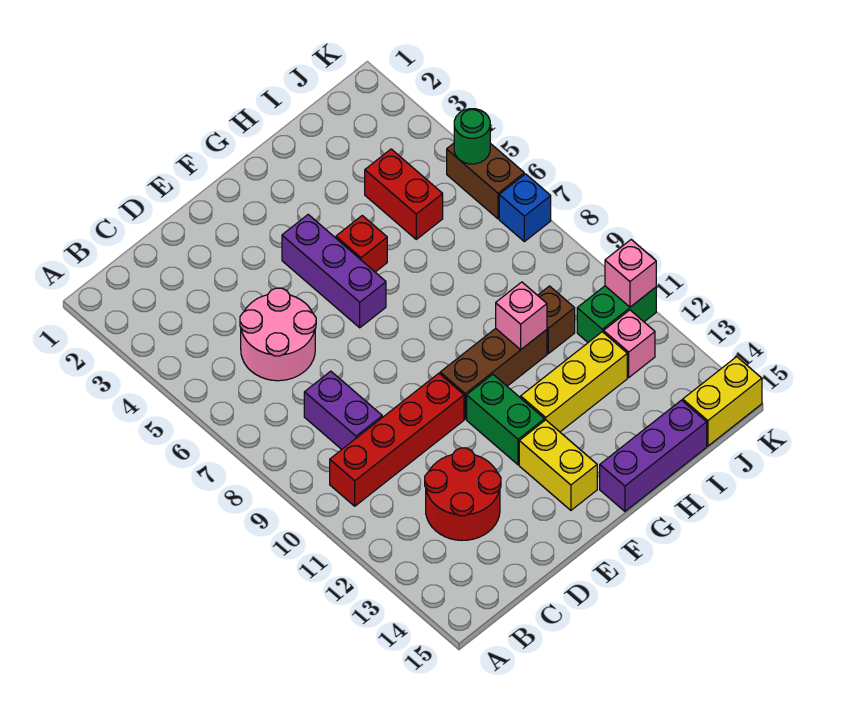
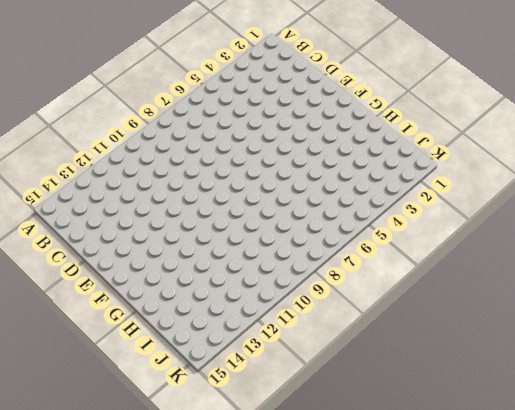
none -> red 1x4 brick [330,373,464,506]
none -> pink 2x2 round brick [240,288,316,381]
none -> purple 1x2 brick [304,371,382,449]

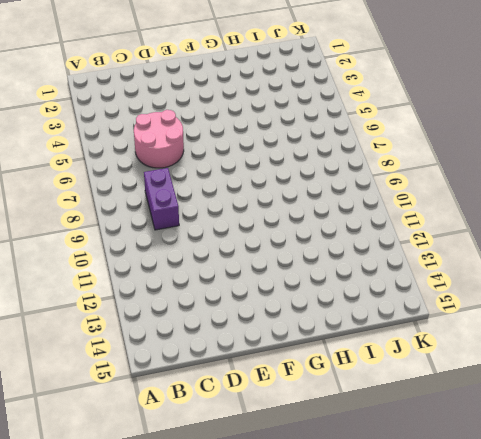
none -> red 1x4 brick [330,373,464,506]
none -> red 2x2 round brick [425,448,501,540]
none -> purple 1x3 brick [282,215,386,328]

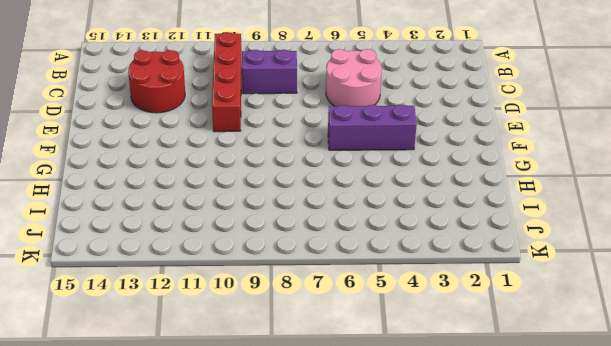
none -> brown 1x3 brick [440,328,547,419]
none -> green 1x2 brick [467,374,544,465]
none -> yellow 1x2 brick [519,420,597,510]

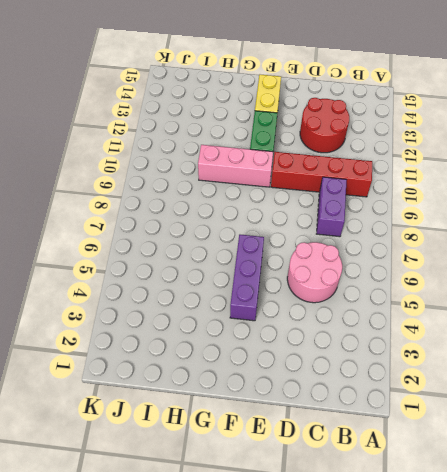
pink 1x3 brick [198,145,273,187] -> brown 1x3 brick [440,328,547,419]
none -> red 1x1 brick [336,216,387,272]
none -> yellow 1x3 brick [521,332,627,432]
none -> purple 1x3 brick [600,400,707,511]

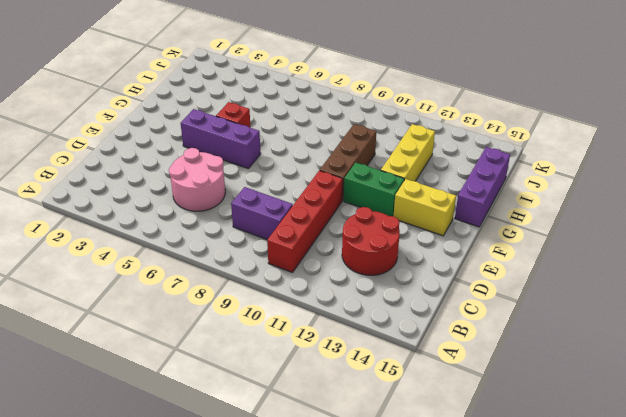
none -> red 1x2 brick [365,149,443,239]
none -> brown 1x1 brick [538,286,575,354]
none -> green 1x2 brick [577,286,656,342]

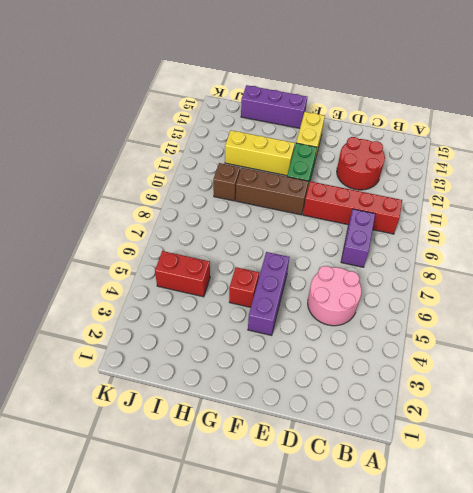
red 1x2 brick [155,251,210,297] -> red 1x2 brick turned to [365,149,443,239]
none -> green 1x2 brick [577,286,656,342]
none -> pink 1x1 brick [604,310,655,377]
none -> yellow 1x2 brick [683,357,762,446]

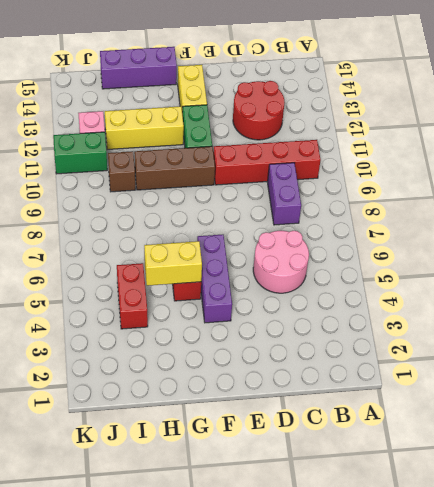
yellow 1x2 brick [144,241,202,286] -> yellow 1x2 brick moved to [683,357,762,446]
none -> brown 1x2 brick [447,143,524,219]
none -> blue 1x1 brick [499,174,551,242]
none -> pink 1x1 brick [496,282,547,350]

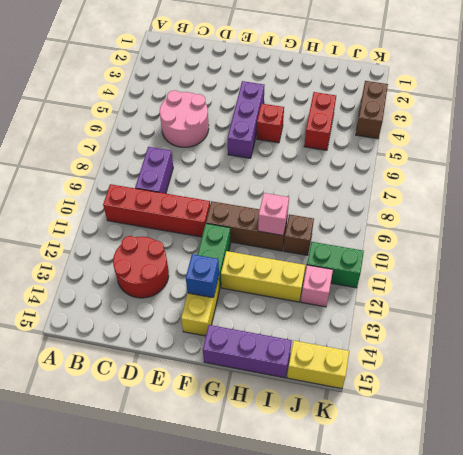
blue 1x1 brick [186,254,219,298] -> blue 1x1 brick moved to [499,174,551,242]
brown 1x2 brick [356,81,388,139] -> brown 1x2 brick moved to [447,143,524,219]
none -> green 1x1 round brick [454,109,490,164]
none -> pink 1x1 brick [605,240,656,307]

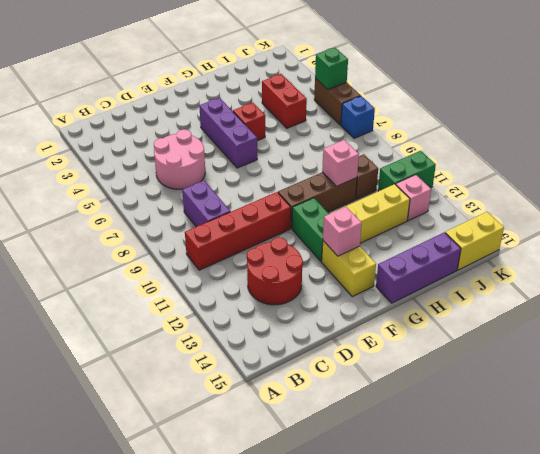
pink 1x1 brick [323,207,362,256] -> pink 1x1 brick moved to [605,240,656,307]
green 1x1 brick [315,48,348,89] -> green 1x1 round brick [454,109,490,164]

